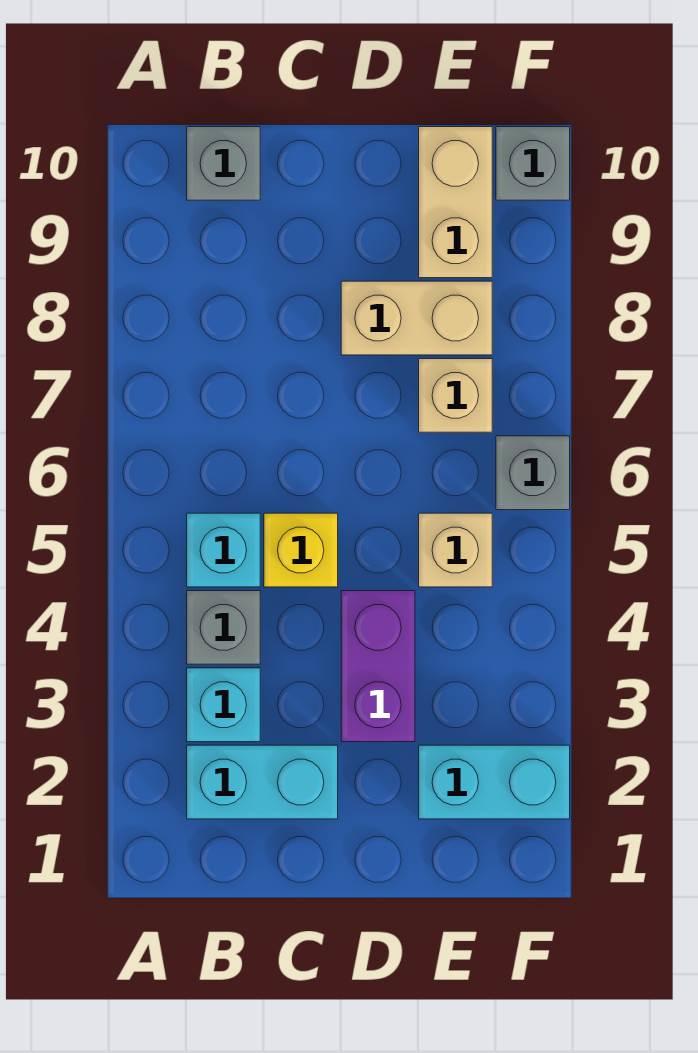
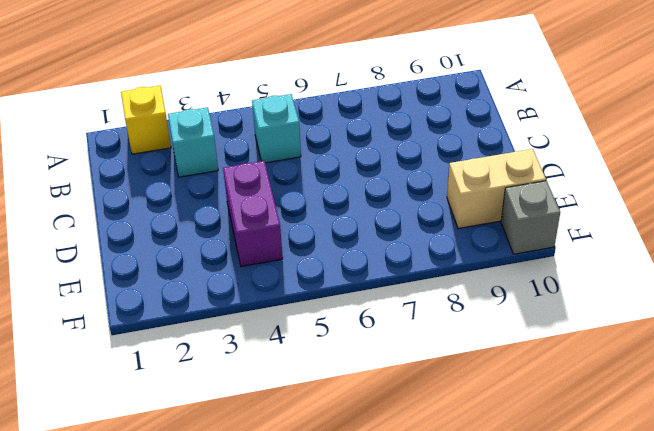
yellow 1x1 brick [121,86,171,154] -> yellow 1x1 brick moved to [264,513,338,587]
purple 1x2 brick [223,161,283,267] -> purple 1x2 brick turned to [341,591,415,742]
none -> cyan 1x2 brick [187,745,338,819]
none -> grey 1x1 brick [187,591,260,664]
none -> grey 1x1 brick [187,127,260,200]

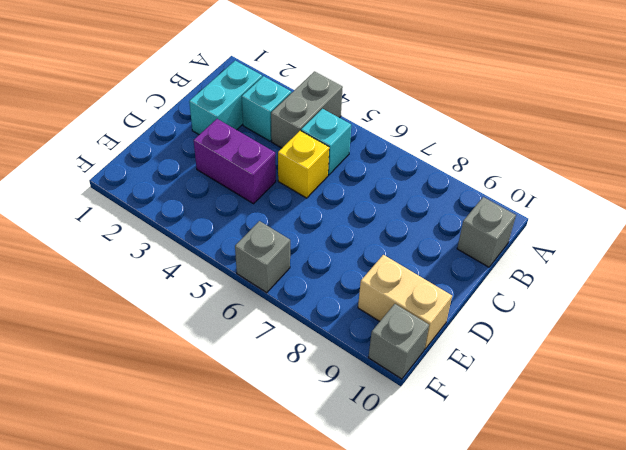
grey 1x2 brick [271,72,343,148] -> grey 1x1 brick [187,591,260,664]
none -> tan 1x2 brick [341,281,492,355]
none -> cyan 1x2 brick [419,745,570,819]
none -> tan 1x1 brick [419,513,492,587]

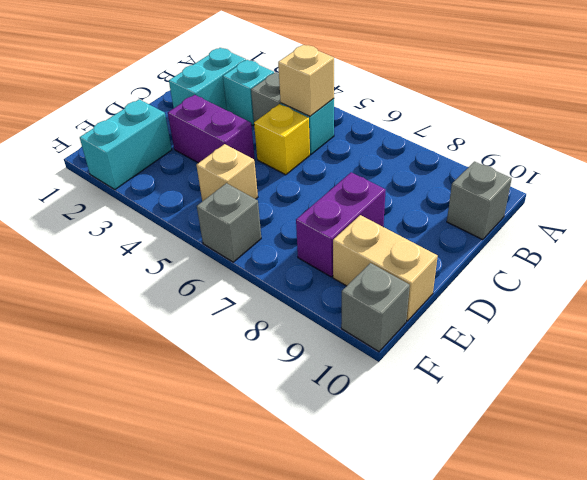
tan 1x1 brick [278,45,334,116] -> tan 1x1 brick moved to [419,359,492,432]
purple 1x2 brick [296,172,386,277] -> tan 1x2 brick [341,281,492,355]

